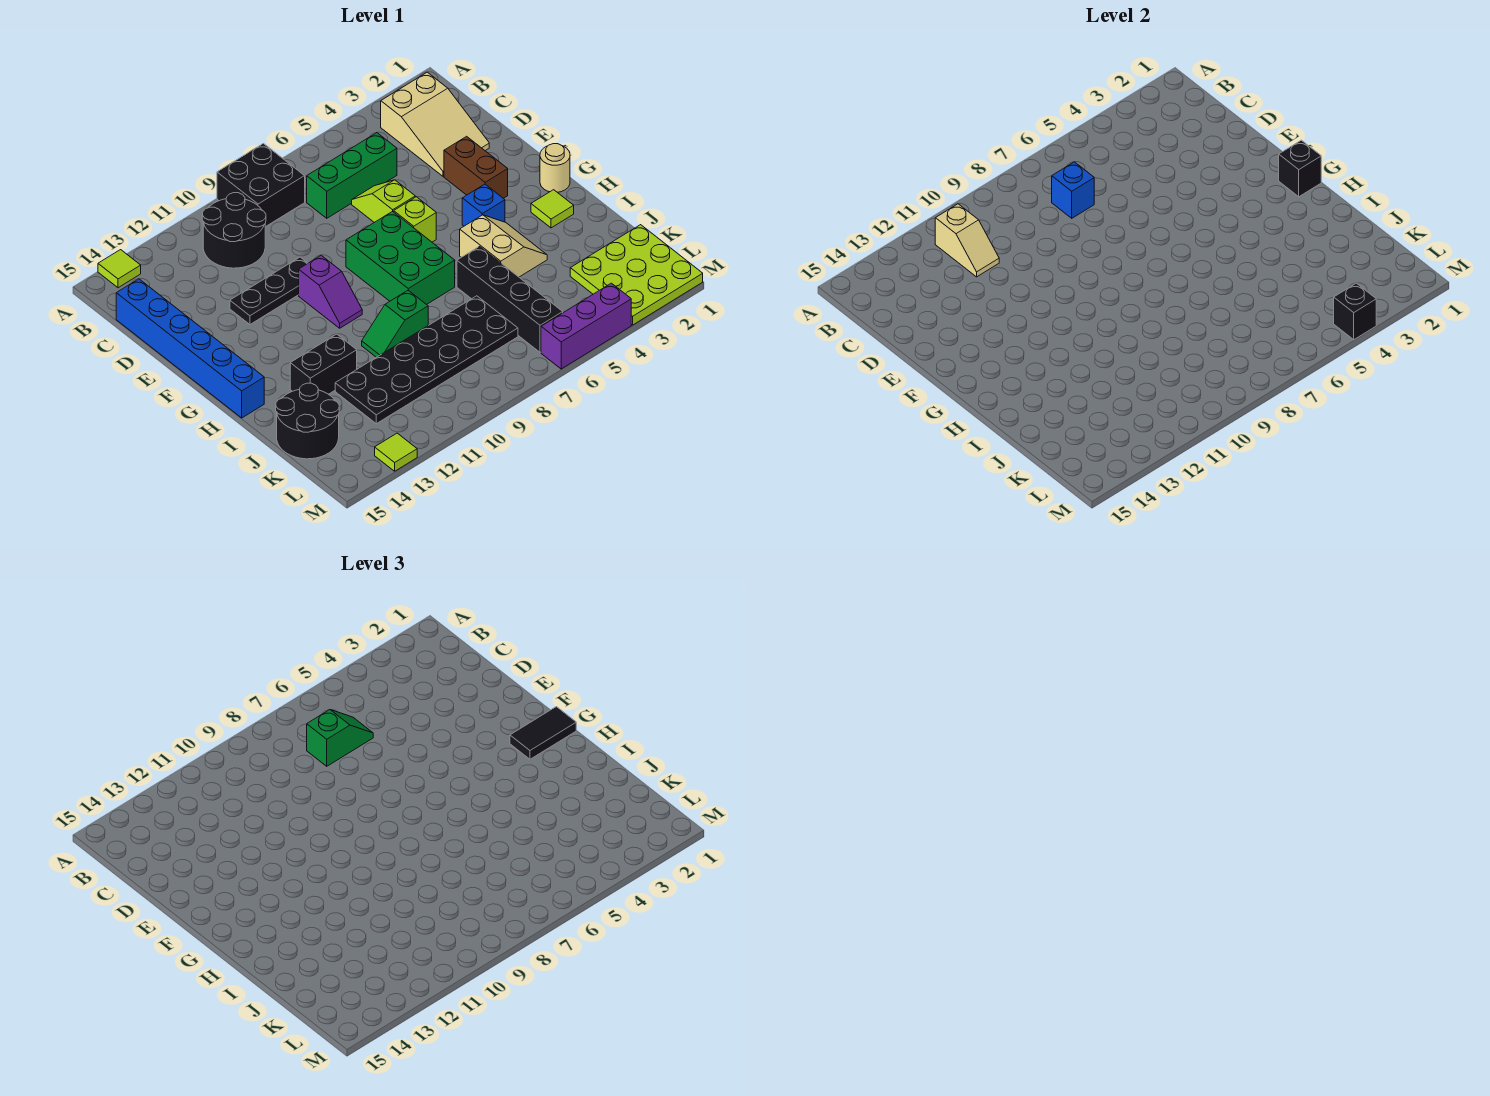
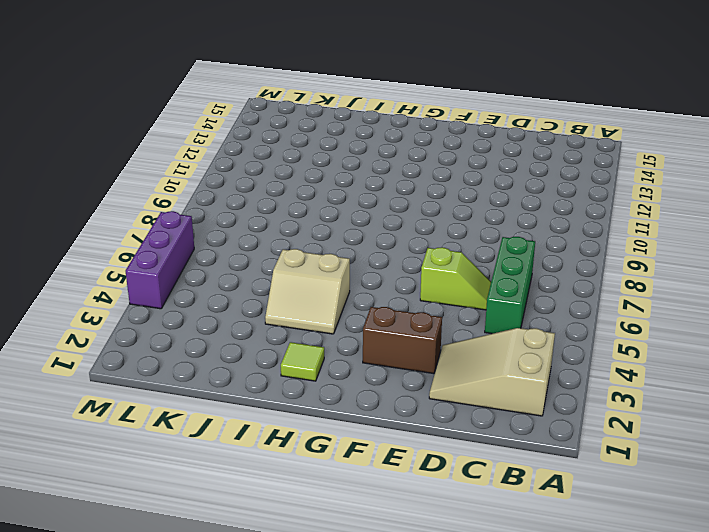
none -> black 2x2 brick [217,144,305,227]
none -> lime 1x1 tile [98,250,141,288]
none -> black 2x2 round brick [202,193,266,268]
none -> blue 1x6 brick [116,279,264,418]

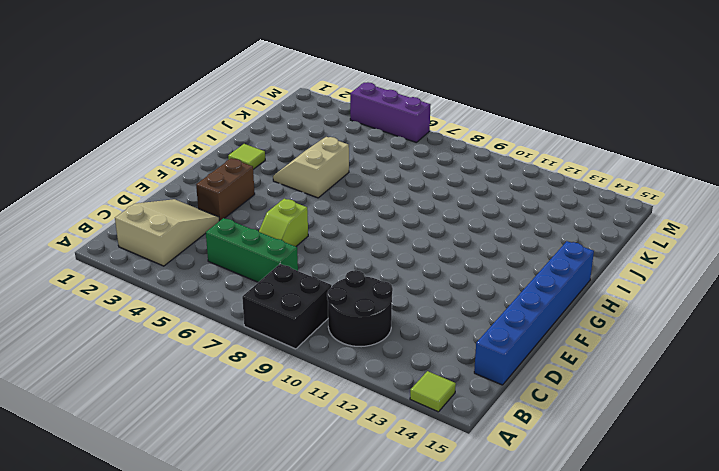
none -> black 1x3 plate [230,257,308,324]
none -> lime 1x1 brick [394,197,436,242]
none -> green 2x3 brick [346,211,455,305]
none -> purple 1x2 slope [299,255,362,328]

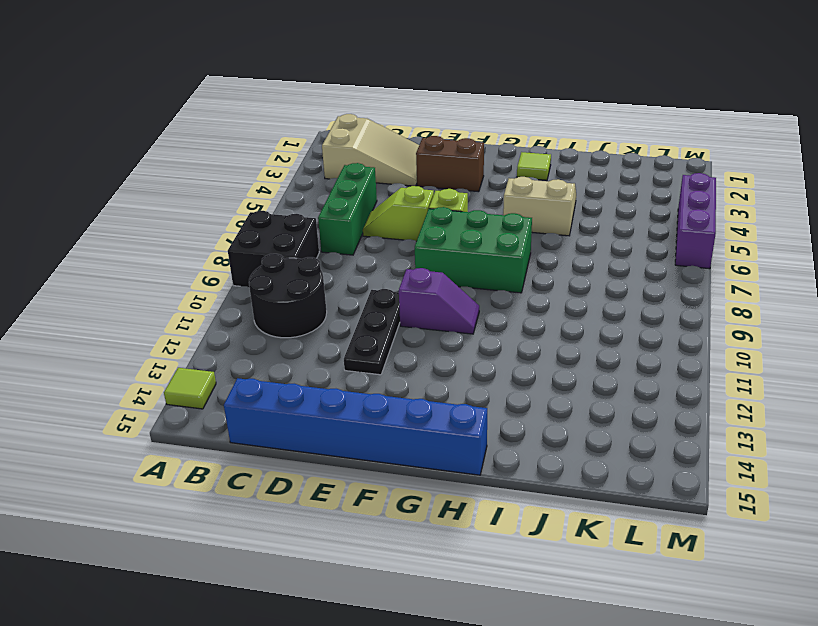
none -> tan 1x1 round brick [540,144,570,192]
none -> blue 1x1 brick [462,184,505,226]
none -> black 1x4 brick [457,247,563,352]
none -> green 1x2 slope [362,290,428,357]

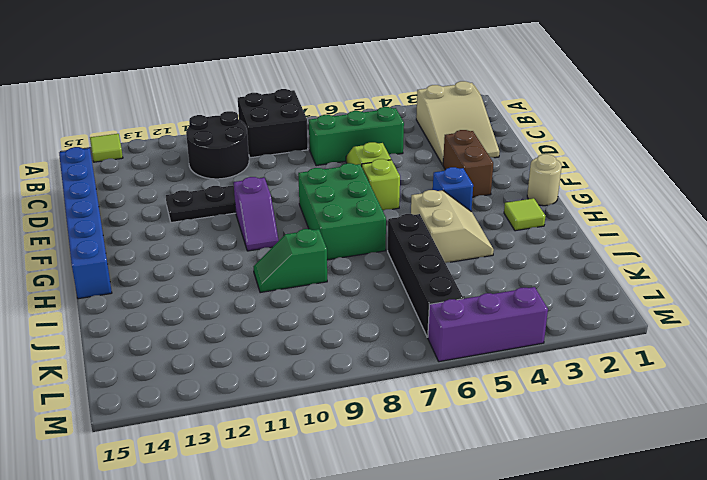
none -> black 1x2 brick [290,334,357,394]
none -> black 2x6 plate [335,296,518,424]
none -> black 2x2 round brick [276,383,339,459]
none -> lime 3x3 plate [570,225,703,325]

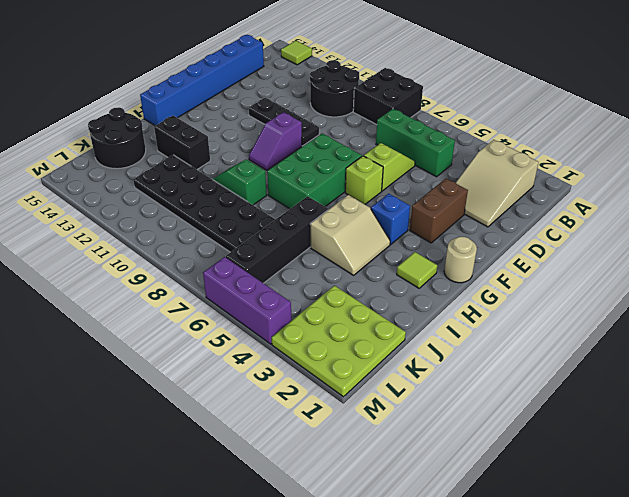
none -> lime 1x1 tile [375,433,417,471]
none -> tan 1x2 slope [935,204,999,277]
none -> blue 1x1 brick [1052,162,1094,218]
none -> black 1x1 brick [1279,140,1321,197]

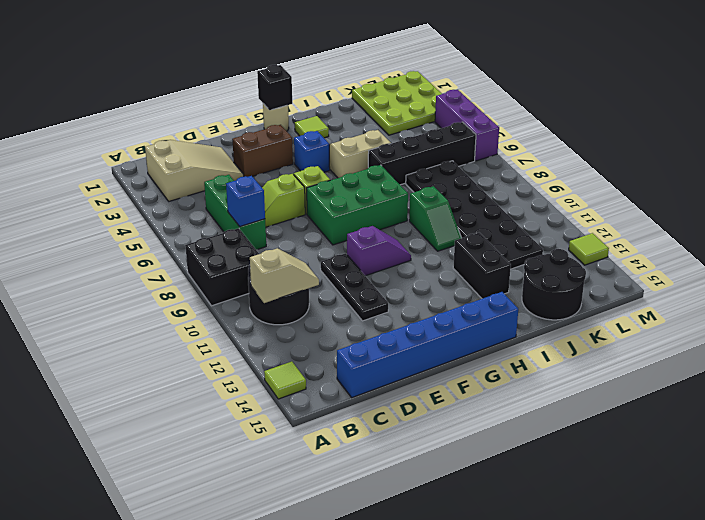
none -> black 1x1 brick [1334,283,1376,340]
none -> green 1x2 slope [307,710,373,766]
none -> black 1x2 tile [510,707,576,759]

